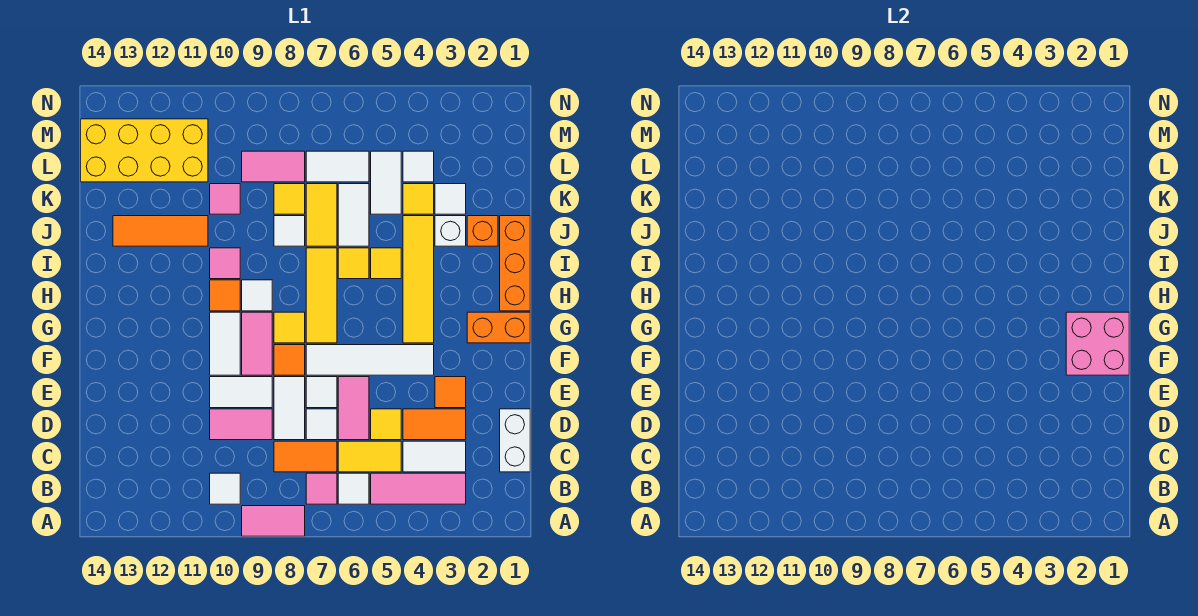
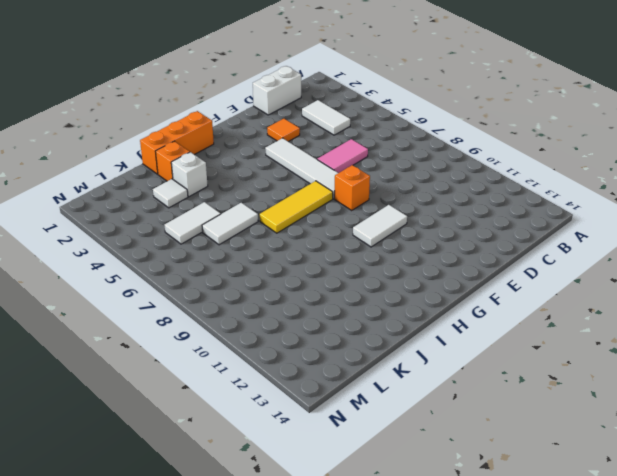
orange 1x1 brick [334,165,370,210] -> orange 1x1 tile [274,345,305,375]
none -> pink 1x2 tile [242,506,305,536]
none -> pink 1x3 tile [371,473,466,504]
none -> white 1x1 tile [338,473,369,504]
none -> pink 1x1 tile [306,473,337,504]

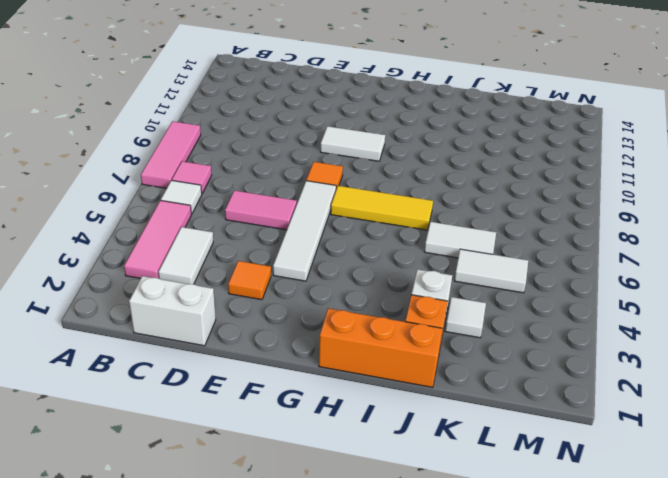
pink 1x3 tile [141,121,201,188] -> pink 1x2 tile [242,506,305,536]
none -> white 1x1 tile [210,473,240,504]
none -> yellow 1x2 tile [338,441,401,472]
none -> orange 1x2 tile [274,441,337,472]
none -> orange 1x2 tile [403,409,466,440]

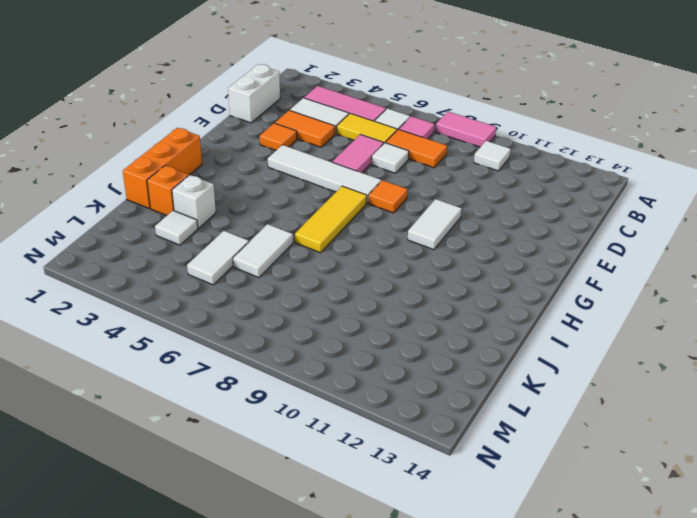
none -> yellow 1x1 tile [371,409,401,440]
none -> white 1x2 tile [274,377,305,440]
none -> pink 1x2 tile [210,409,272,440]
none -> white 1x1 tile [306,377,337,408]

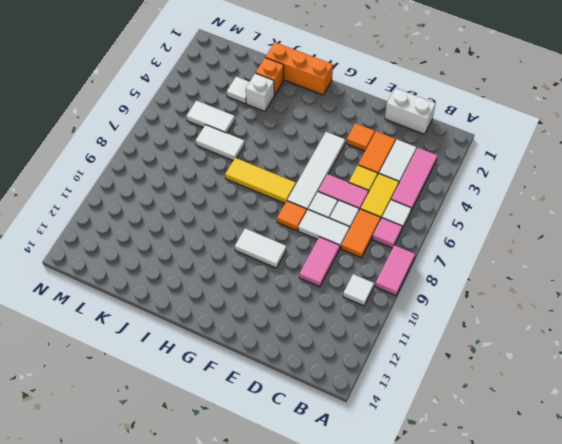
none -> white 1x2 tile [210,377,272,408]
none -> pink 1x2 tile [242,312,272,375]
none -> orange 1x2 brick [467,312,530,343]
none -> yellow 1x4 tile [403,216,434,343]

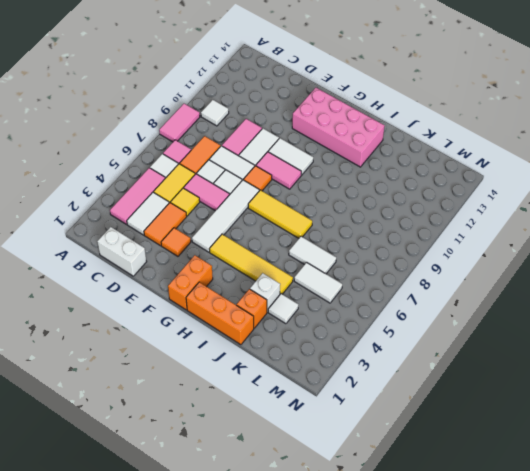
pink 2x4 brick [292,88,384,167] -> none
none -> yellow 1x1 tile [274,312,305,343]
none -> white 1x1 tile [242,280,272,311]
none -> orange 1x1 tile [210,280,240,311]
none -> yellow 1x1 tile [371,248,401,279]

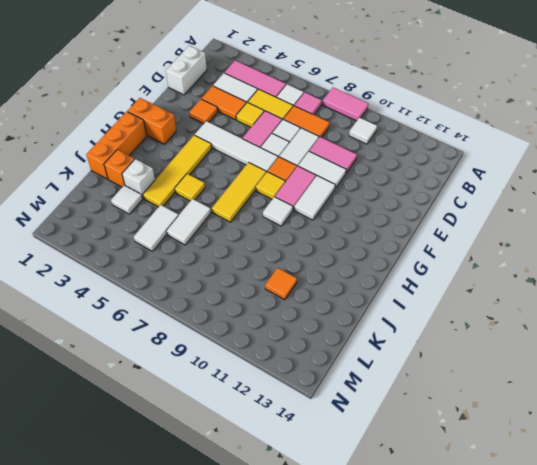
orange 1x1 tile [265,268,297,300] -> orange 1x1 tile moved to [210,280,240,311]
none -> yellow 1x1 tile [338,248,369,279]
none -> pink 1x1 tile [210,248,240,279]
none -> yellow 1x2 tile [306,184,337,246]
none -> white 1x1 tile [274,216,305,246]

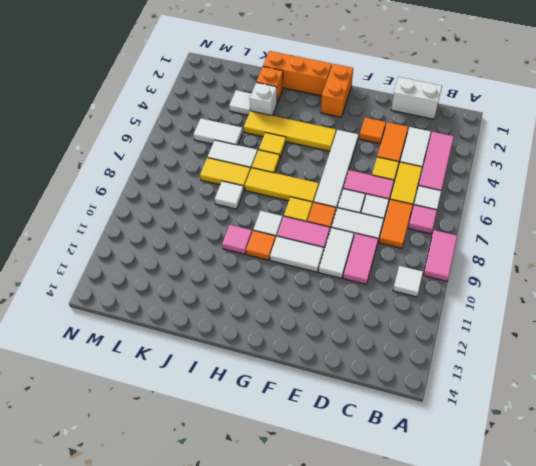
none -> orange 1x3 tile [113,216,208,246]
none -> yellow 1x1 tile [403,184,434,214]
none -> yellow 1x1 tile [274,184,305,214]
none -> pink 1x1 tile [210,184,240,214]

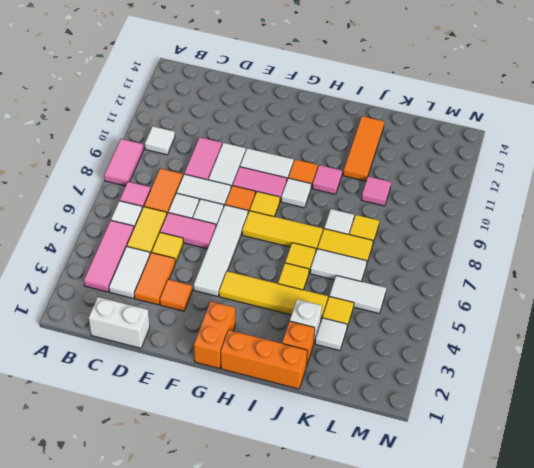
none -> white 1x1 tile [403,151,434,182]
none -> white 1x2 tile [306,151,369,182]
none -> pink 1x2 tile [242,151,305,182]
none -> yellow 2x4 brick [81,119,208,182]

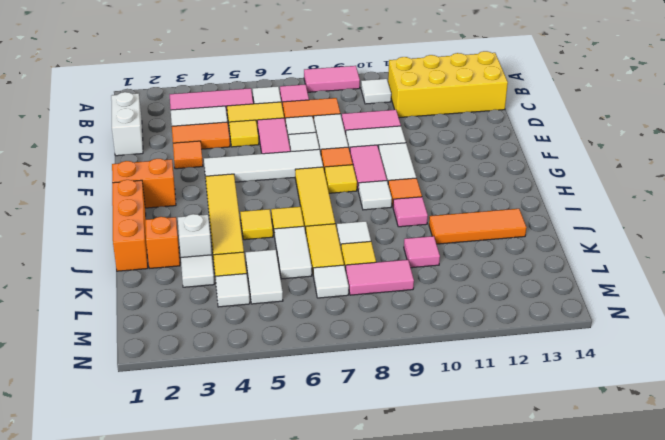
yellow 2x4 brick [388,51,508,118] -> yellow 2x4 brick moved to [81,119,208,182]
white 1x1 tile [313,265,349,298] -> white 1x2 tile [306,151,369,182]
none -> pink 2x2 brick [1066,312,1129,375]

